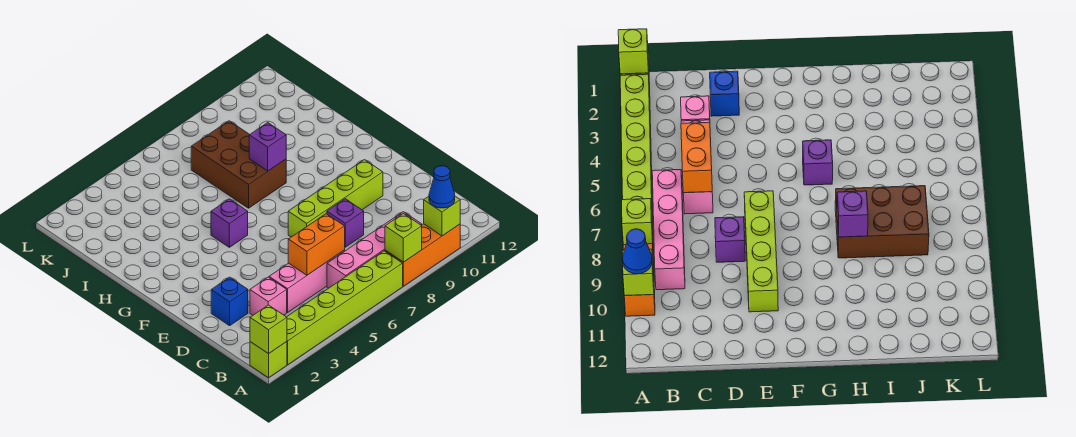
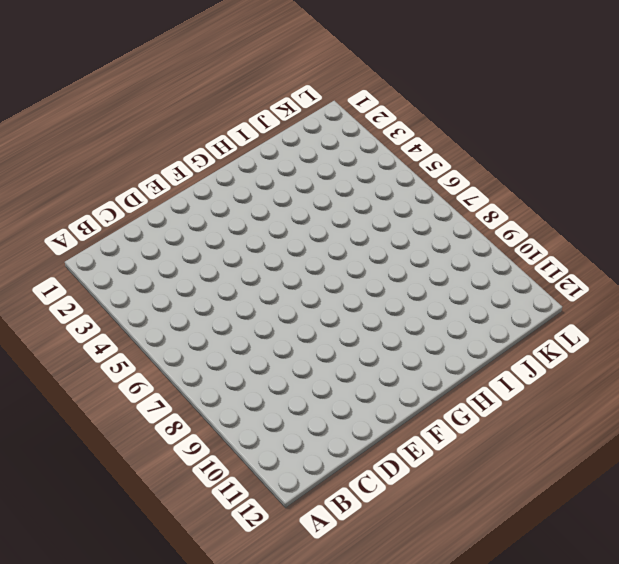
none -> lime 1x1 brick [250,342,287,378]
none -> lime 1x6 brick [287,251,403,365]
none -> orange 1x3 brick [385,224,460,286]

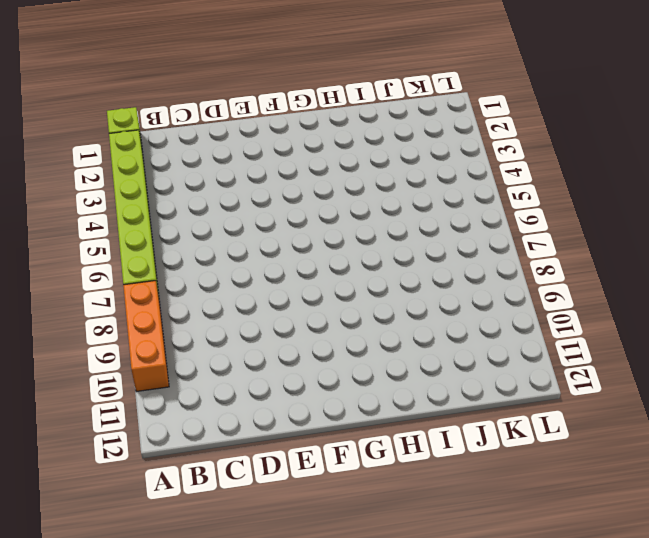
none -> pink 1x4 brick [327,212,422,288]
none -> pink 1x1 brick [250,277,287,315]
none -> pink 1x3 brick [269,250,345,312]

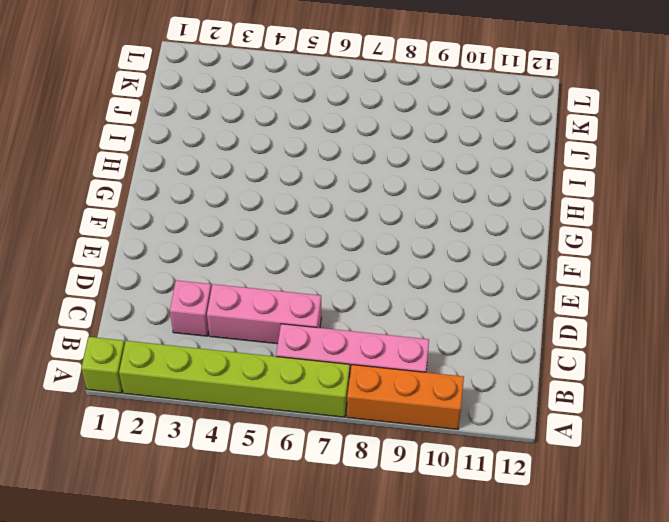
none -> blue 1x1 brick [211,277,248,326]
none -> purple 1x1 brick [327,199,364,247]
none -> lime 1x4 brick [288,160,383,237]

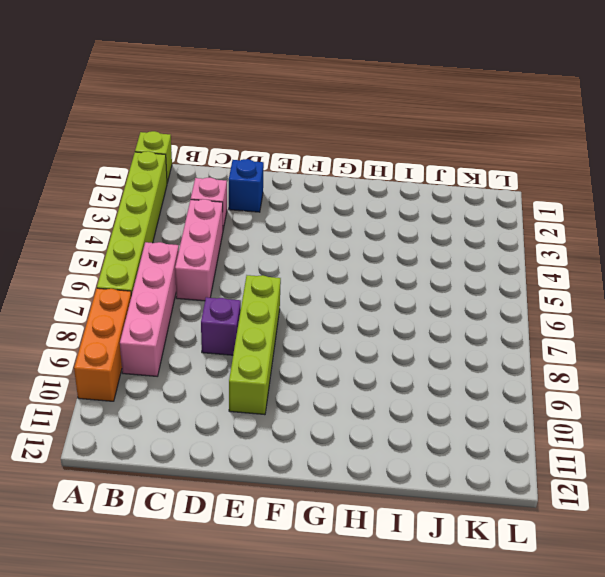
none -> purple 1x1 brick [211,199,248,247]
none -> brown 2x3 brick [191,121,286,208]
none -> lime 1x1 brick [250,305,287,354]

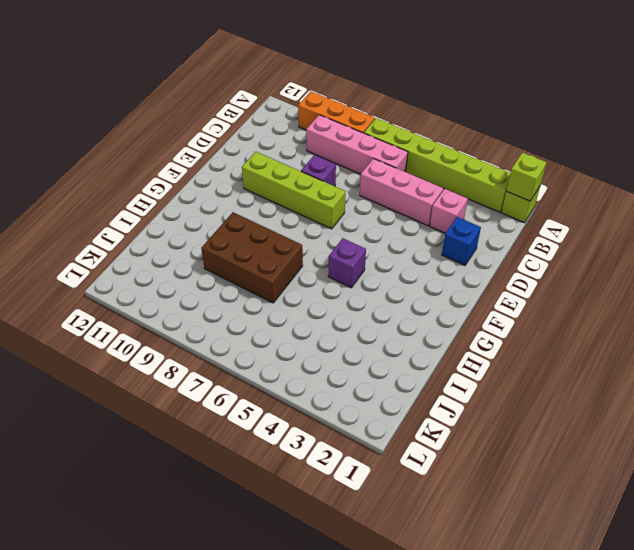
brown 2x3 brick [201,212,303,303] -> brown 2x3 brick turned to [191,121,286,208]
none -> lime 1x1 brick [385,214,422,262]
none -> lime 1x1 brick [424,196,460,236]
none -> orange 1x2 brick [288,214,345,275]

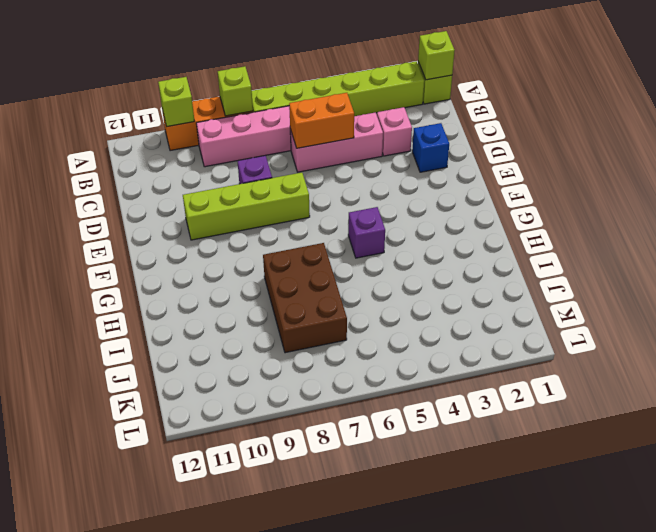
none -> purple 1x1 brick [249,123,286,171]
none -> blue 1x1 cone [429,166,455,208]

